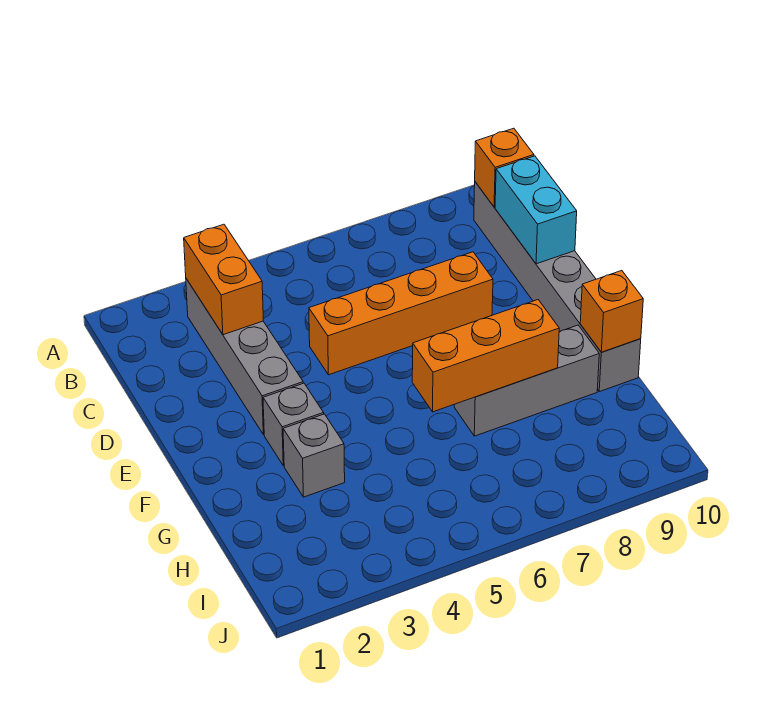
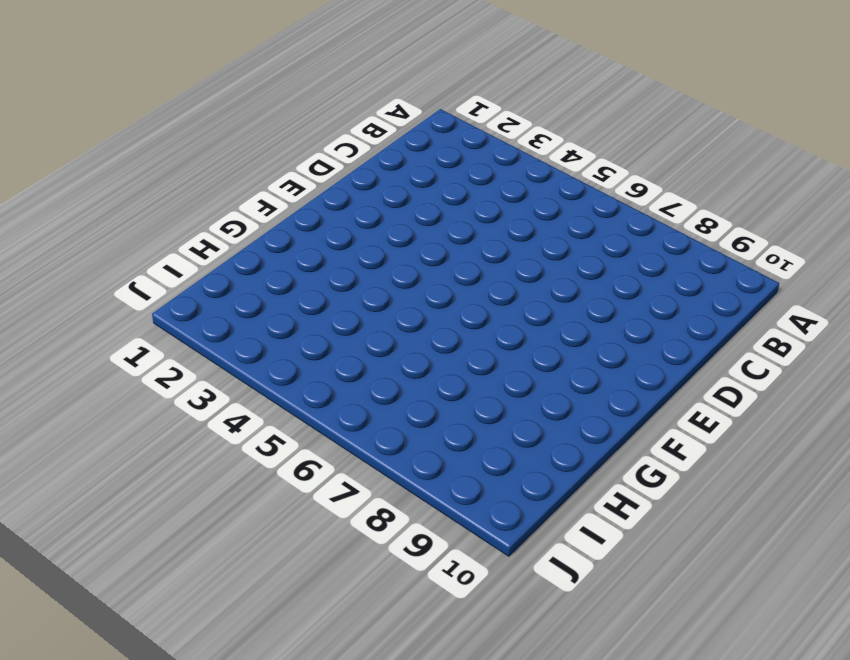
none -> grey 1x4 brick [186,279,303,435]
none -> grey 1x6 brick [474,182,641,392]

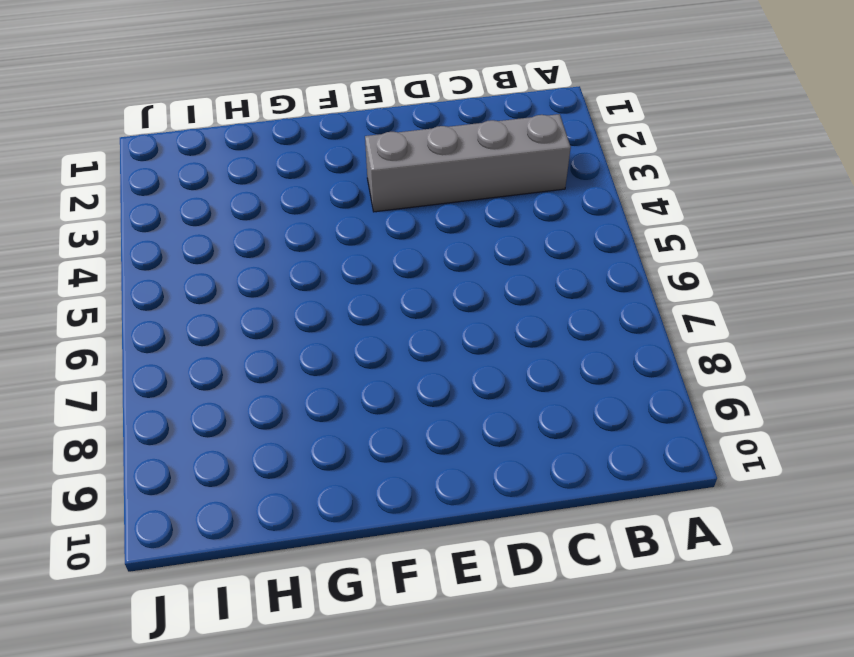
none -> grey 1x6 brick [474,182,641,392]
none -> orange 1x4 brick [309,252,493,375]

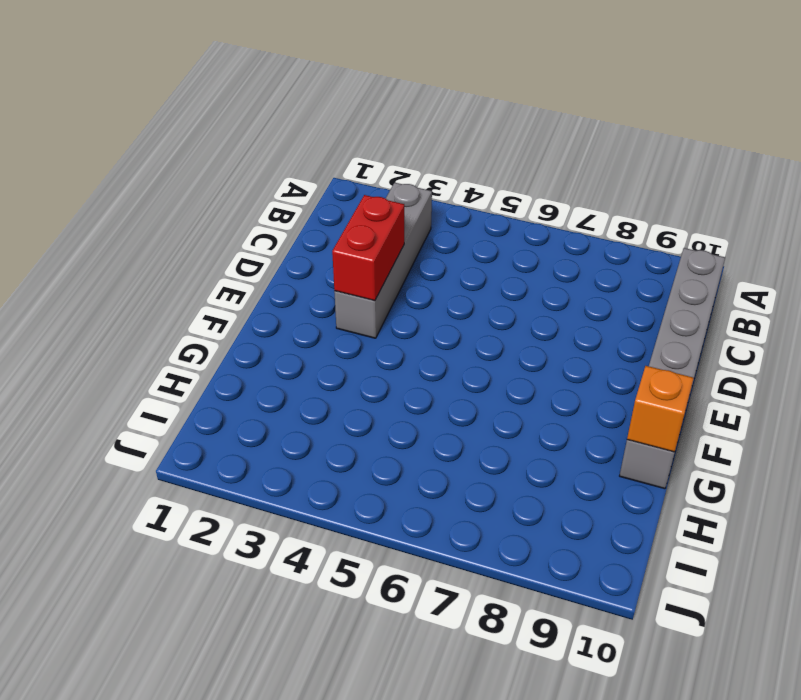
red 1x2 brick [332,195,404,301] -> none
none -> orange 1x4 brick [309,252,493,375]
none -> grey 1x1 brick [263,383,324,466]

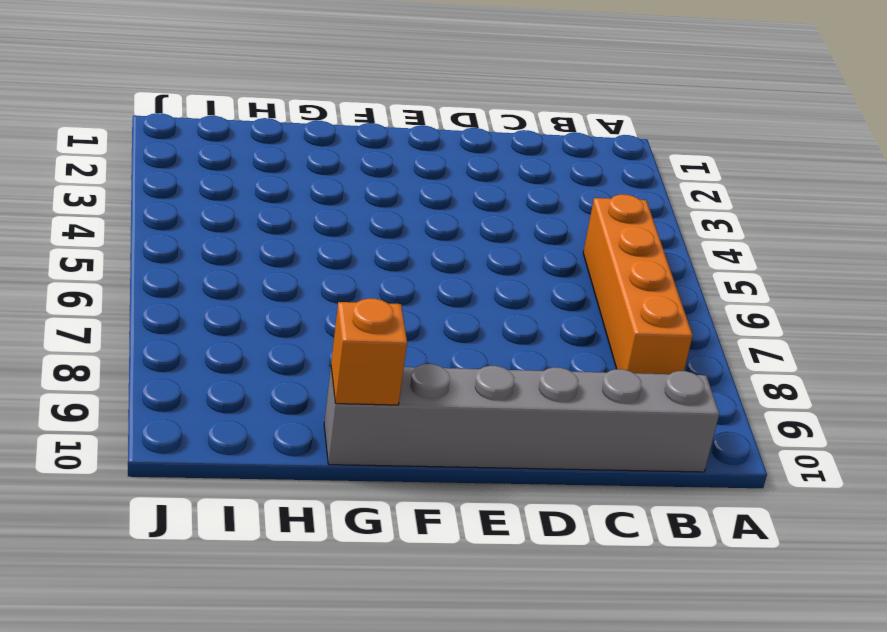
orange 1x4 brick [583,194,693,374] -> orange 1x4 brick moved to [309,252,493,375]
none -> grey 1x4 brick [186,279,303,435]
none -> grey 1x1 brick [263,383,324,466]

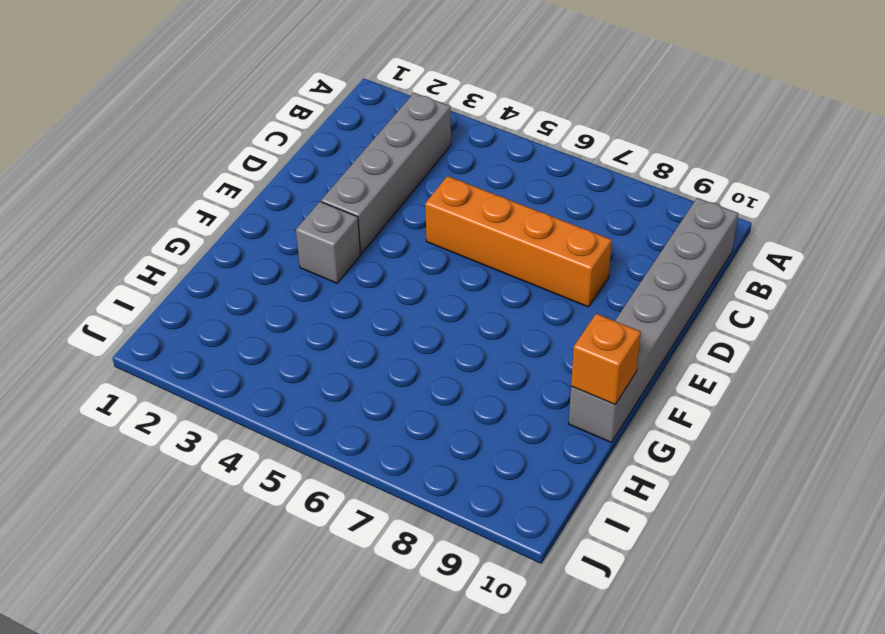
none -> grey 1x1 brick [283,414,345,497]
none -> grey 1x3 brick [454,325,599,436]

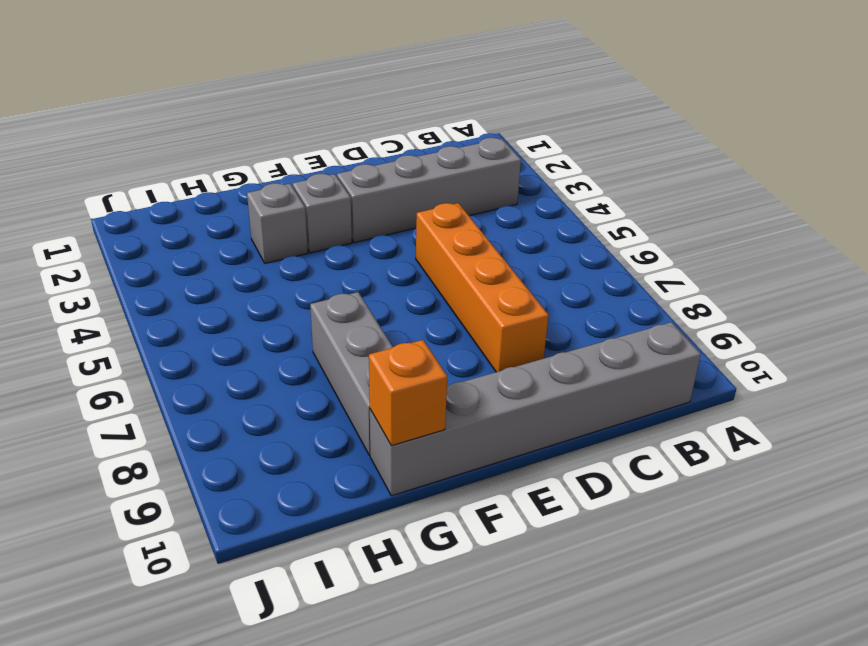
none -> orange 1x2 brick [184,224,263,335]
none -> orange 1x1 brick [475,128,534,207]

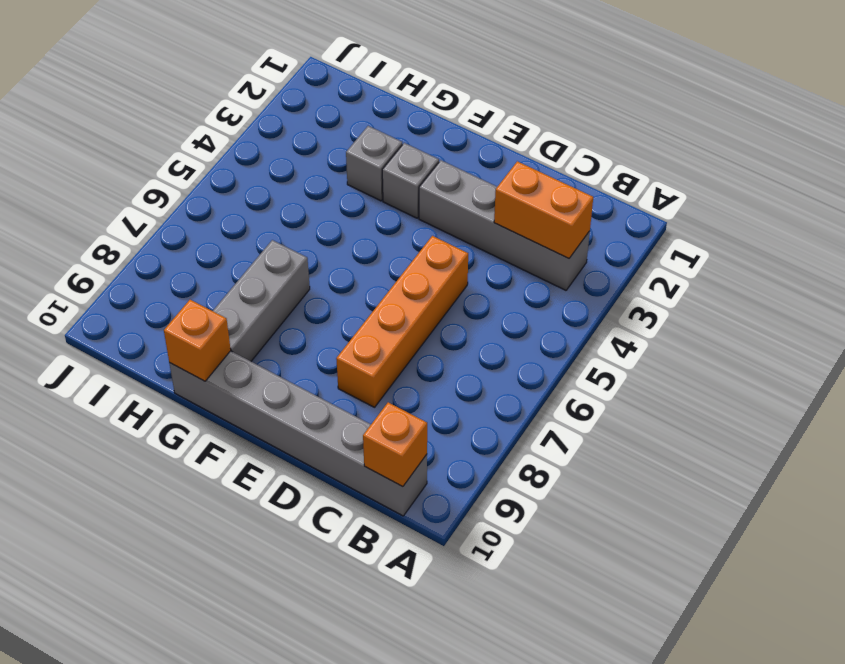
none -> cyan 1x2 brick [495,156,577,264]
none -> orange 1x3 brick [412,300,559,412]

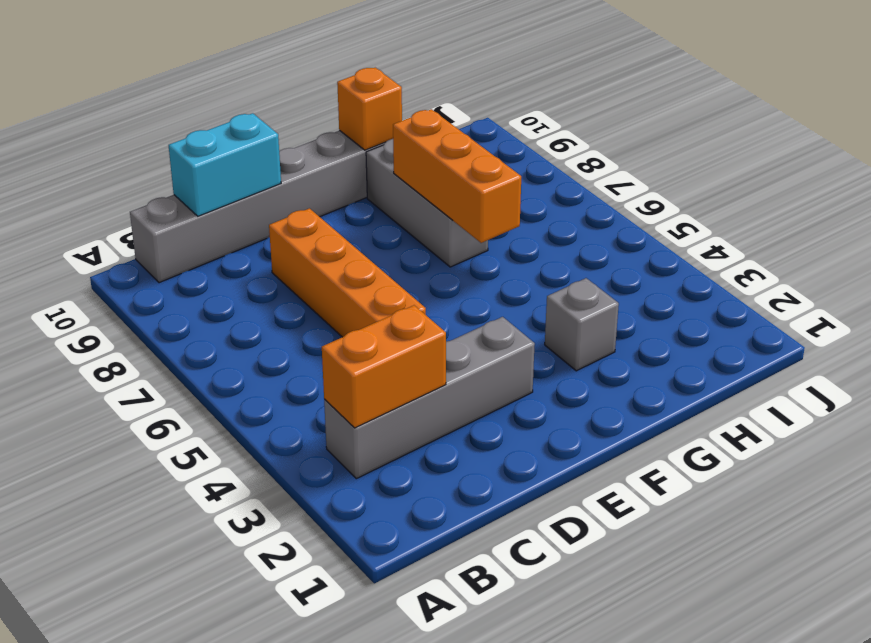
none -> grey 1x1 brick [263,383,324,466]
none -> orange 1x1 brick [475,128,534,207]

